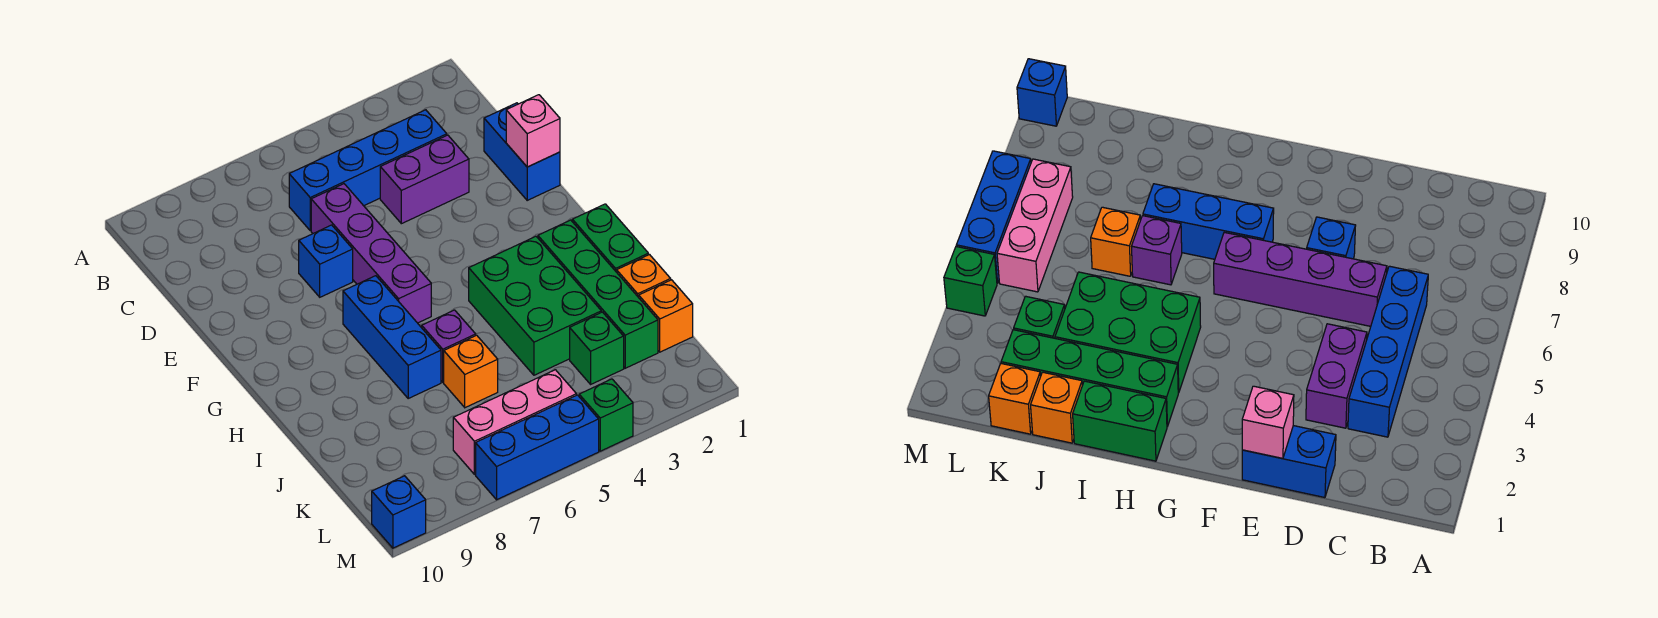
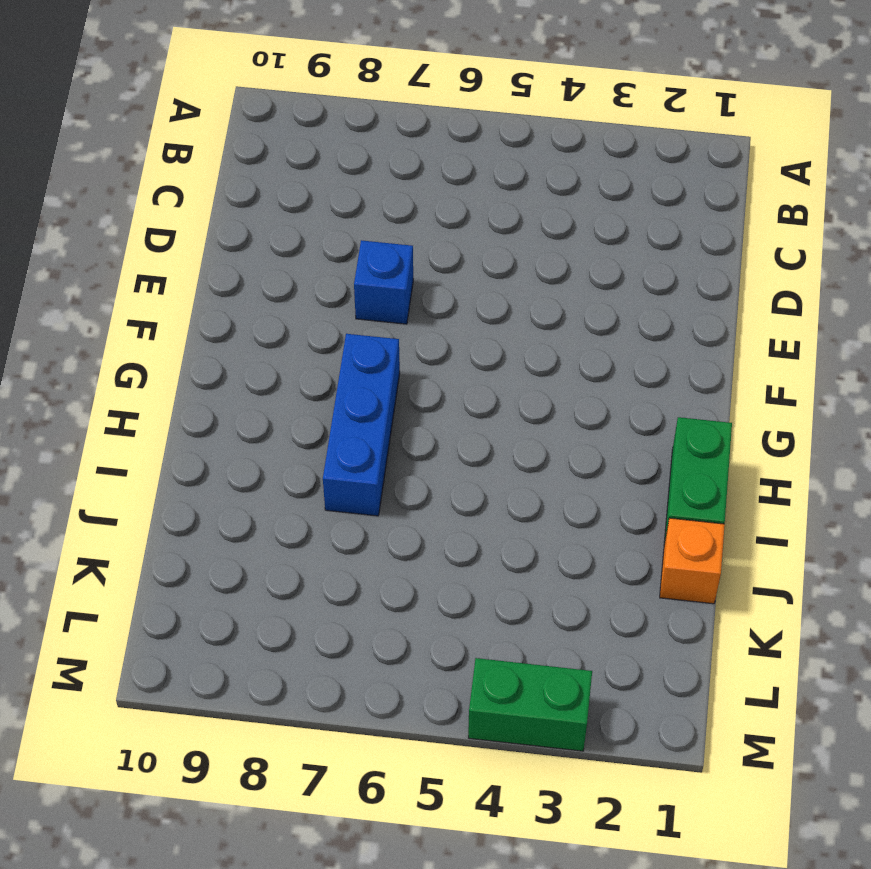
green 1x2 brick [468,658,592,751] -> green 1x1 brick [579,379,633,451]
none -> blue 1x4 brick [289,110,447,231]
none -> blue 1x2 brick [484,103,560,200]
none -> purple 1x2 brick [380,135,469,224]

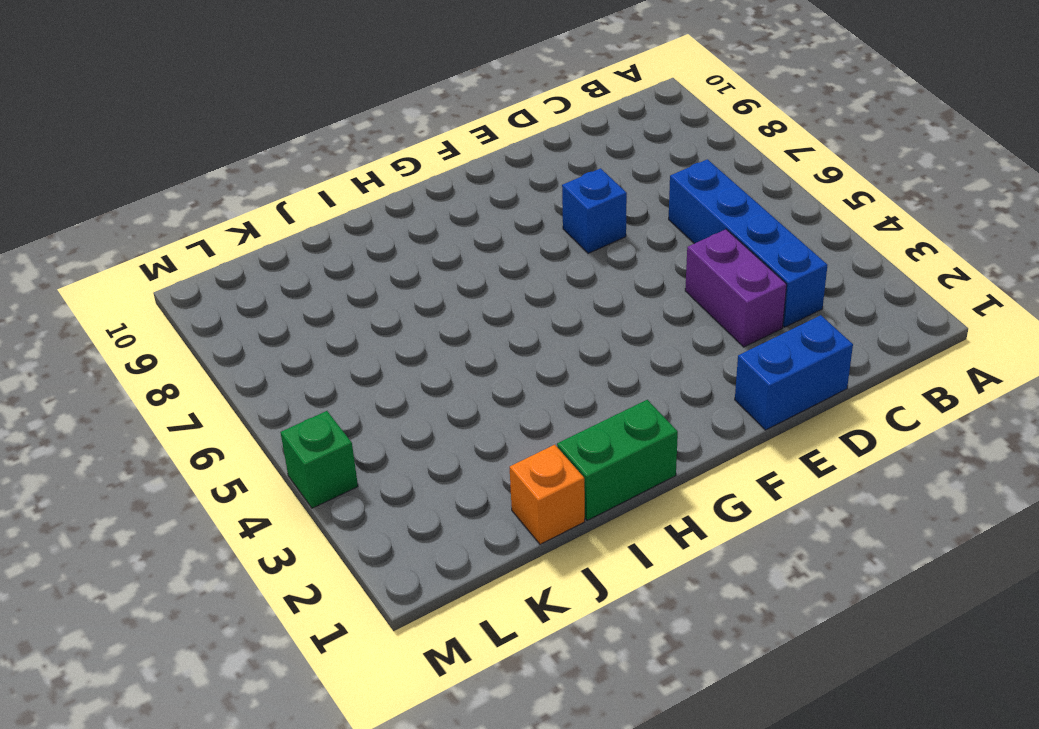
none -> purple 1x4 brick [311,184,431,323]
none -> blue 1x3 brick [343,276,441,398]
none -> green 1x4 brick [538,220,658,368]

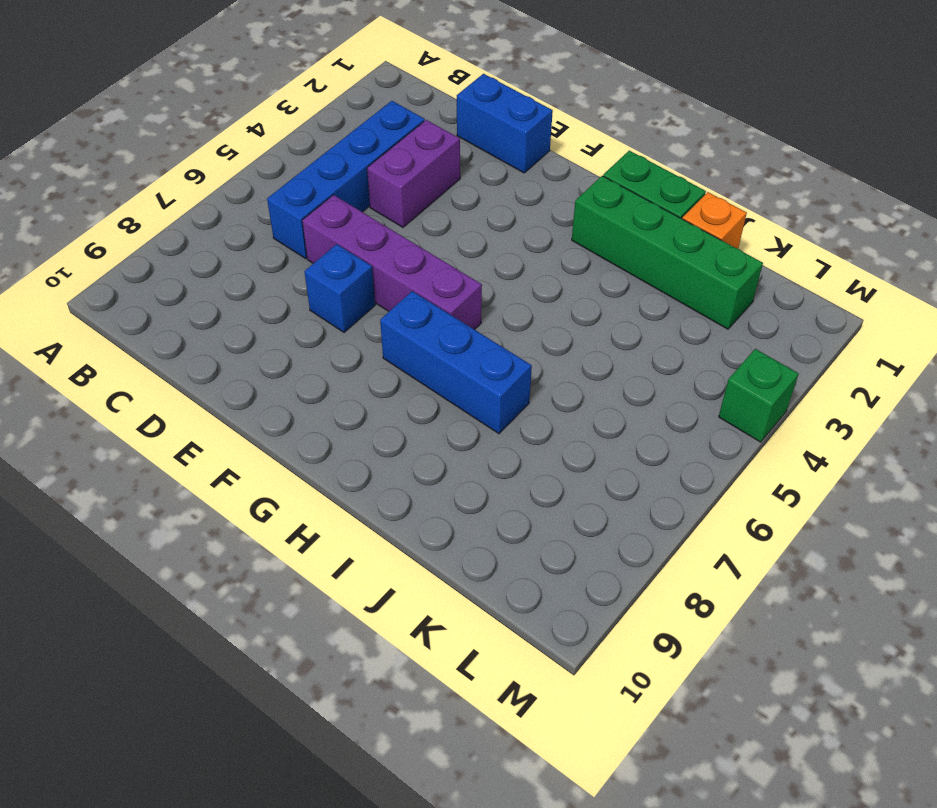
none -> green 2x3 brick [469,236,601,375]
none -> purple 1x1 brick [422,310,476,382]
none -> orange 1x1 brick [444,335,498,408]

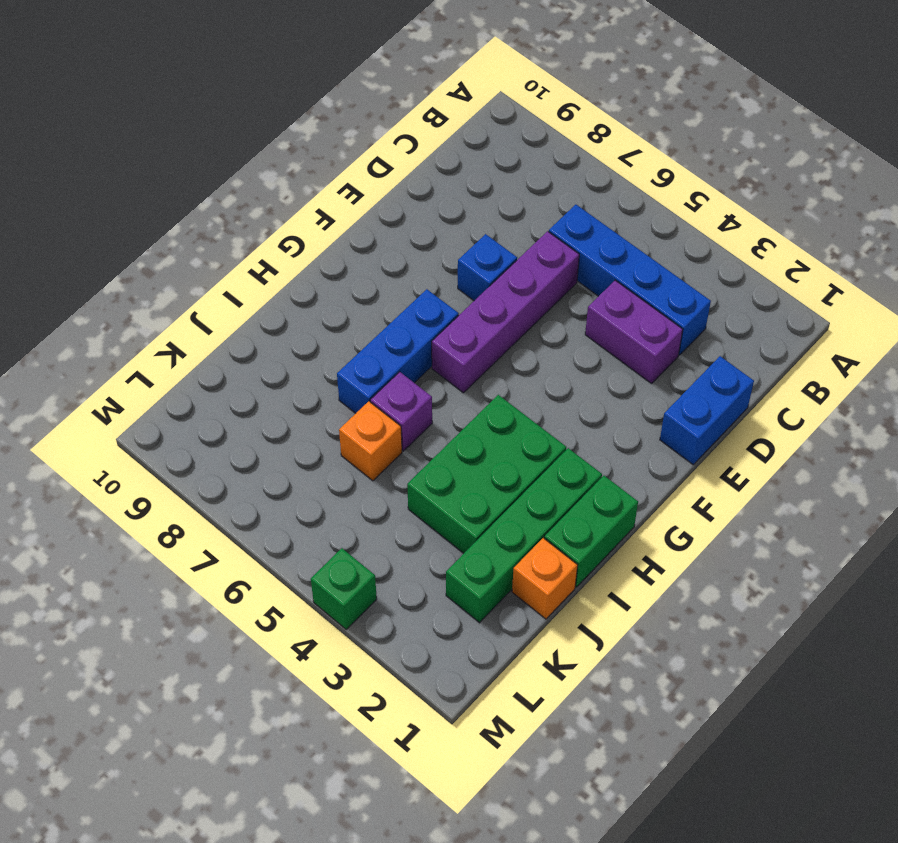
none -> orange 1x1 brick [639,280,693,352]
none -> green 1x1 brick [570,312,624,384]
none -> pink 1x3 brick [453,370,576,474]

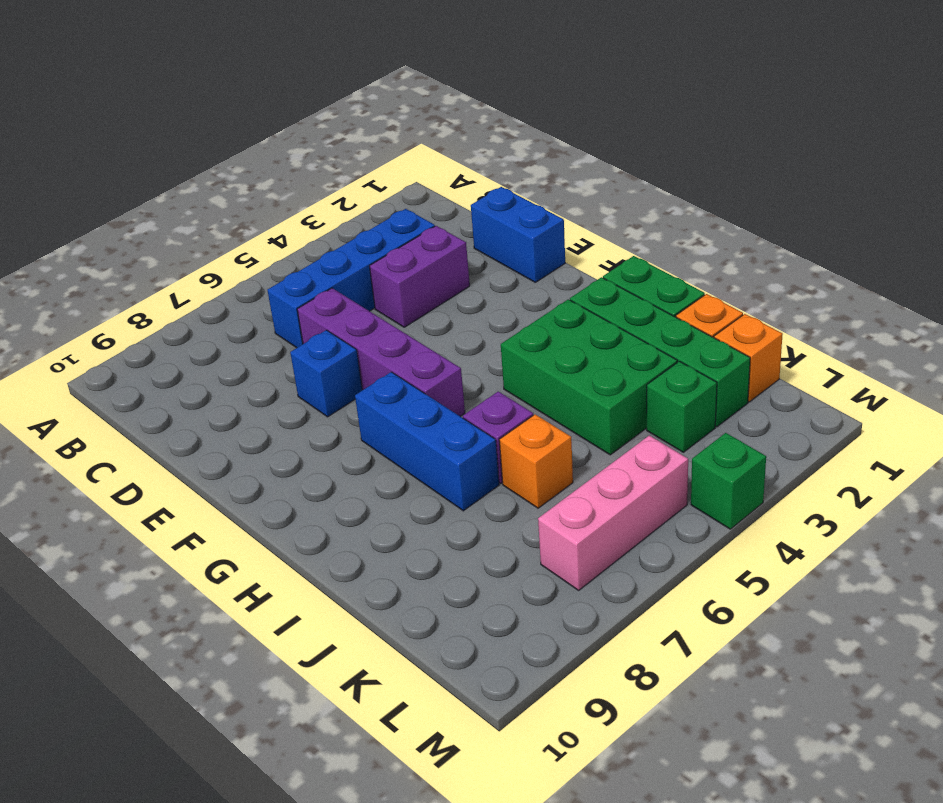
none -> blue 1x3 brick [476,395,599,500]
none -> blue 1x1 brick [372,476,426,548]
none -> pink 1x1 brick [506,95,560,167]

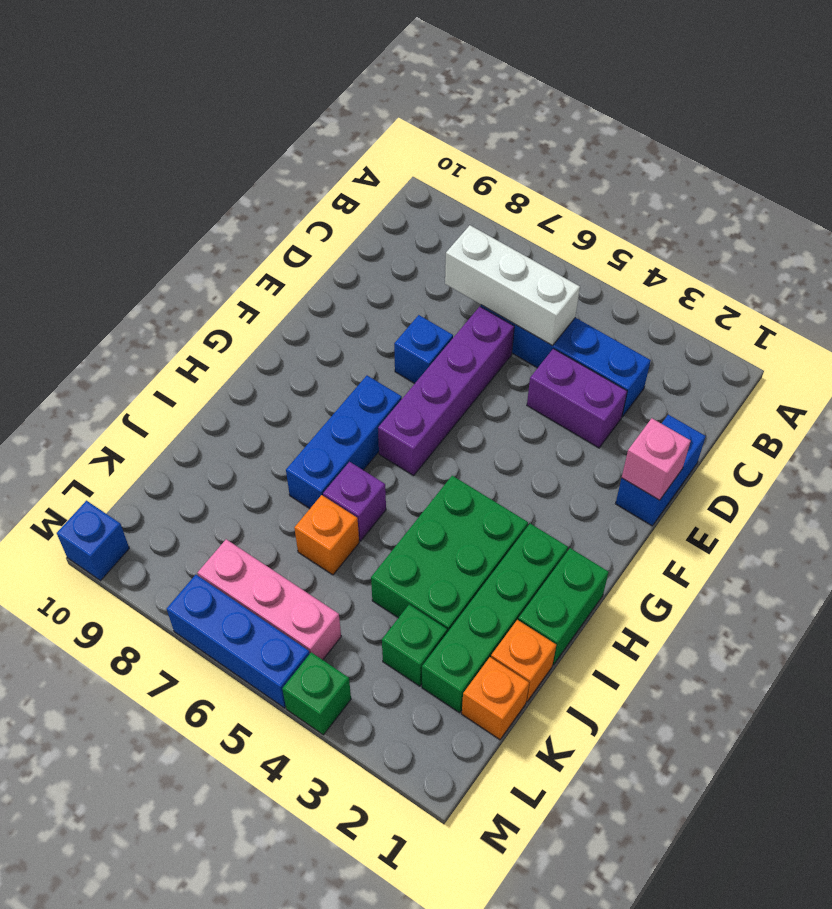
white 1x3 brick [445,225,580,345] -> none

